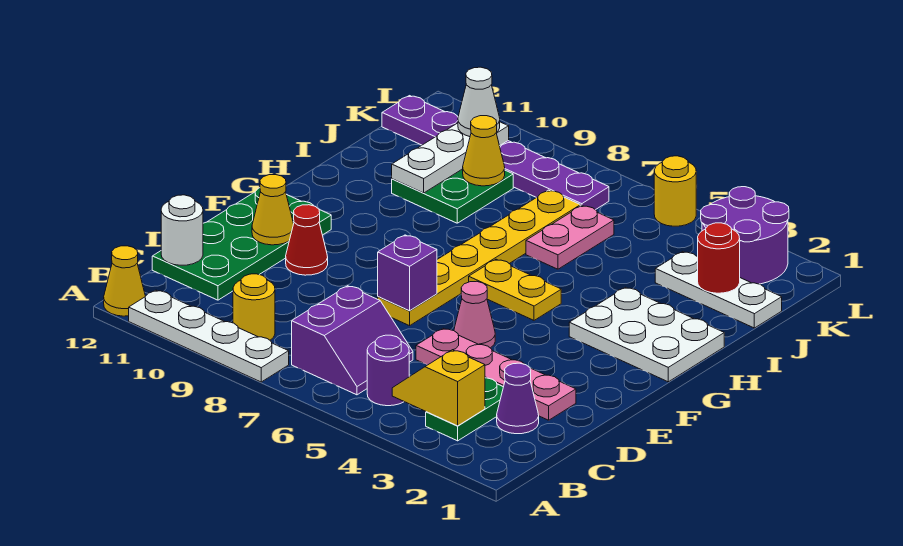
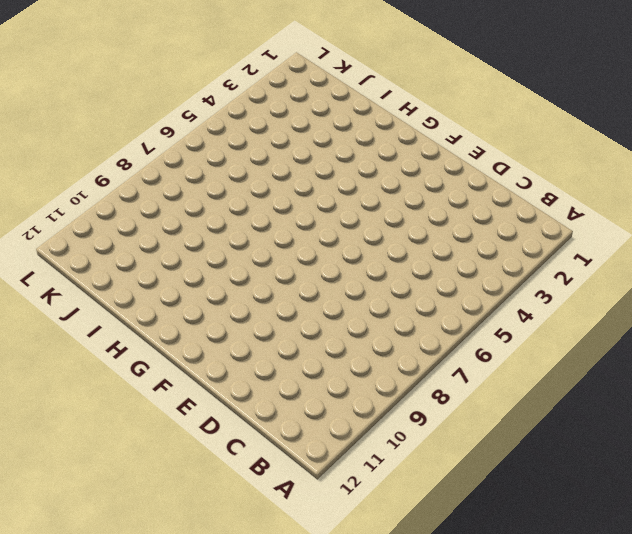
none -> white 1x4 plate [129,290,289,382]
none -> yellow 1x1 cone [104,246,145,316]
none -> green 1x2 plate [426,378,503,441]

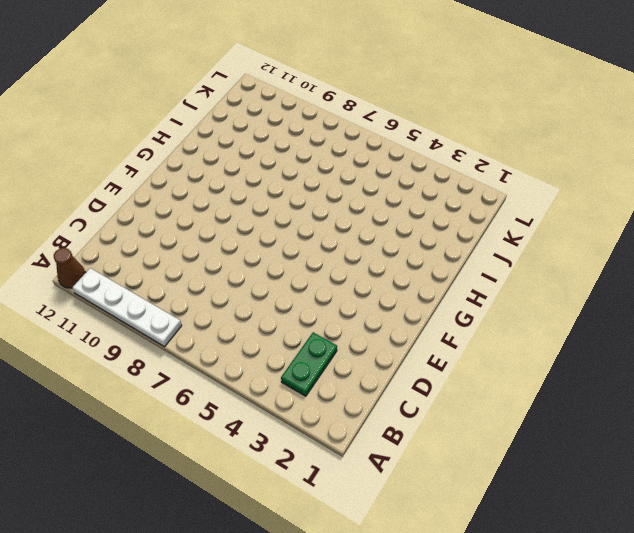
brown 1x1 cone [54,248,86,288] -> yellow 1x1 cone [104,246,145,316]
none -> purple 1x1 round brick [367,335,409,406]
none -> purple 2x2 slope [292,286,413,395]
none -> yellow 1x1 round brick [233,274,275,340]

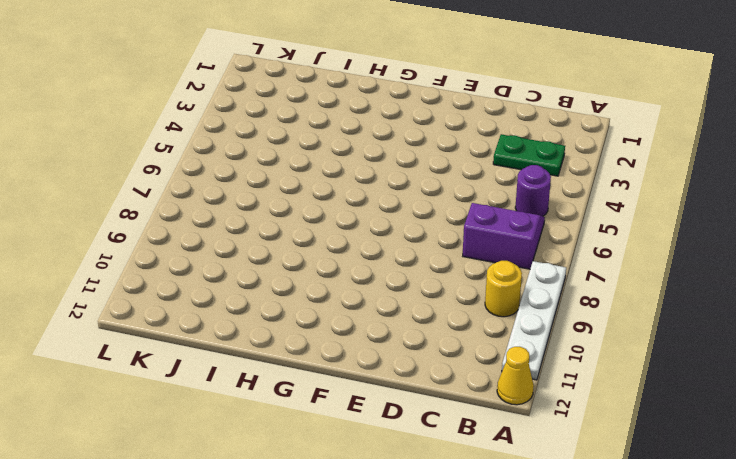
none -> purple 1x1 cone [497,363,539,434]
none -> green 2x4 plate [152,188,331,300]
none -> pink 1x4 plate [416,328,576,420]

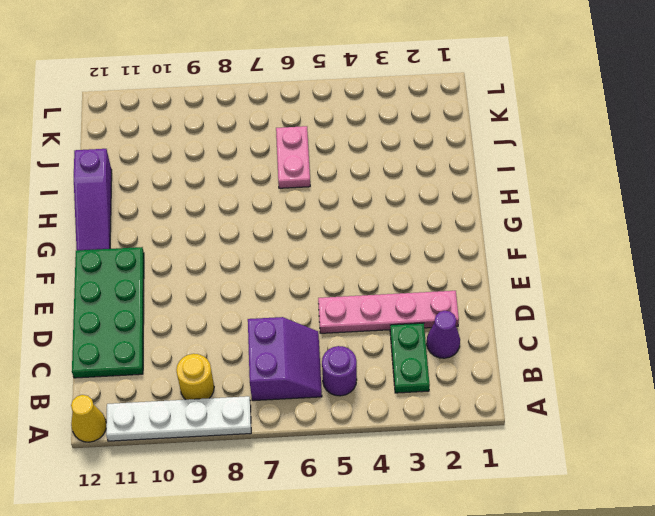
purple 1x3 slope [74,149,112,251] -> none
none -> pink 1x1 cone [454,281,495,348]
none -> yellow 1x6 plate [378,190,580,326]
none -> red 1x1 cone [286,205,328,275]

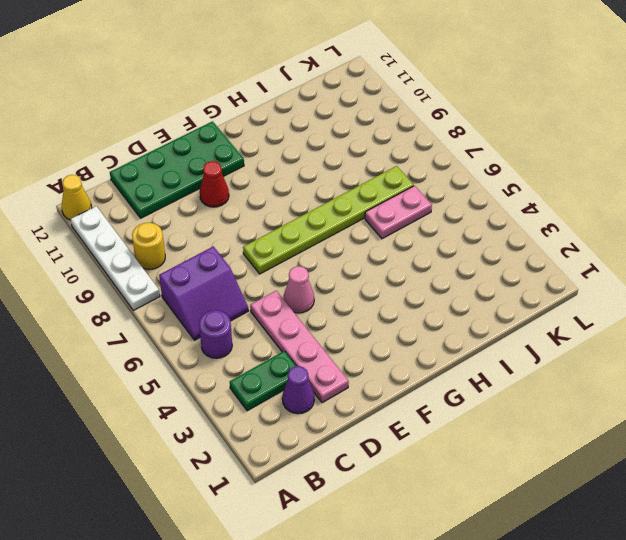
lime 1x6 plate [243,166,414,274] -> yellow 1x6 plate [378,190,580,326]
none -> white 2x3 plate [569,287,724,382]
none -> yellow 1x2 plate [469,259,561,320]
none -> green 2x2 plate [392,169,513,223]

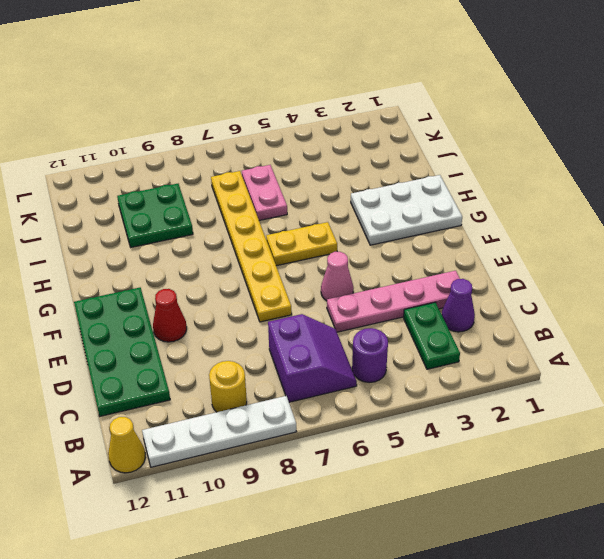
none -> white 1x3 plate [655,252,782,328]
none -> purple 2x2 round brick [701,187,789,284]
none -> purple 1x6 plate [382,96,609,210]

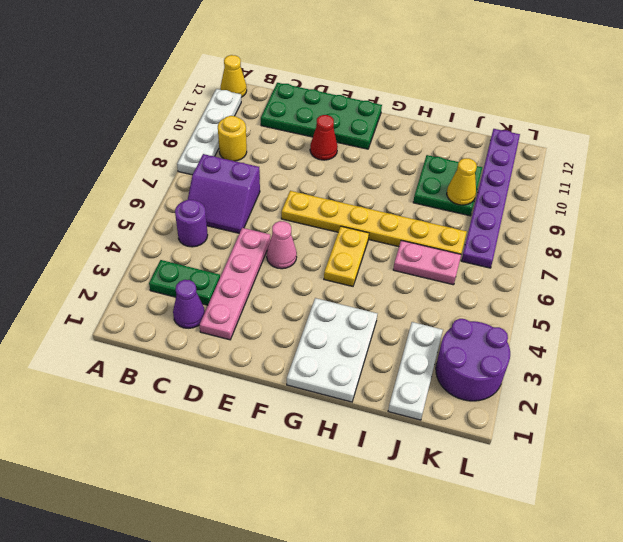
none -> yellow 1x1 round brick [654,156,696,226]
none -> yellow 1x2 slope [392,350,485,426]
none -> white 1x1 round brick [161,195,203,265]

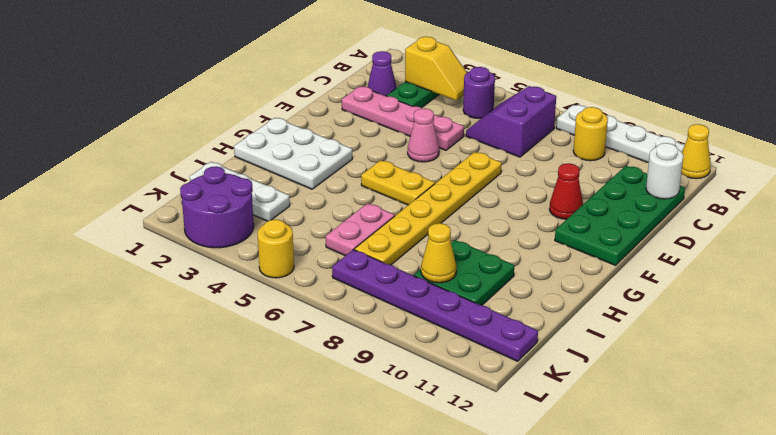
none -> purple 1x1 brick [378,235,437,311]
none -> yellow 1x1 cone [252,175,294,245]
none -> white 1x3 plate [392,122,509,193]

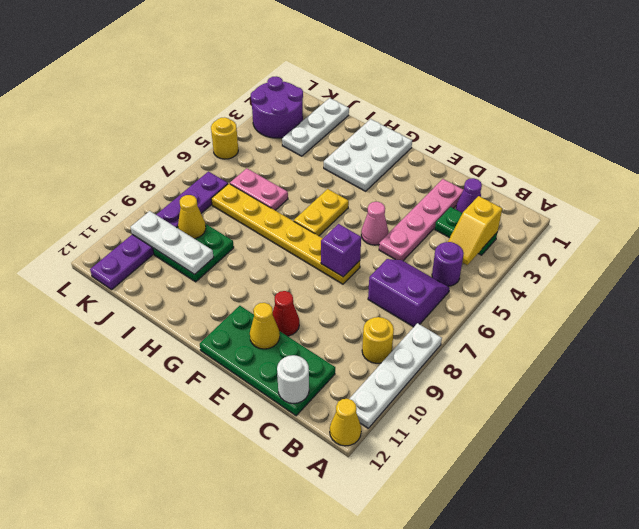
none -> red 1x1 round brick [698,223,740,293]
none -> white 1x1 cone [458,67,500,137]

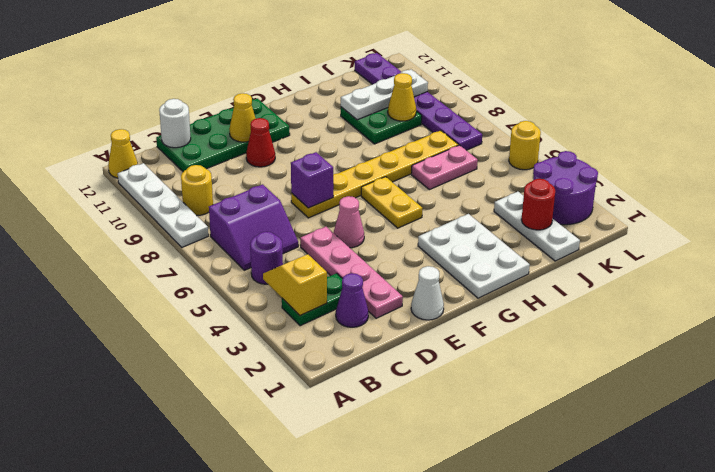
white 1x1 cone [411,266,444,320] -> white 1x1 cone moved to [458,67,500,137]

